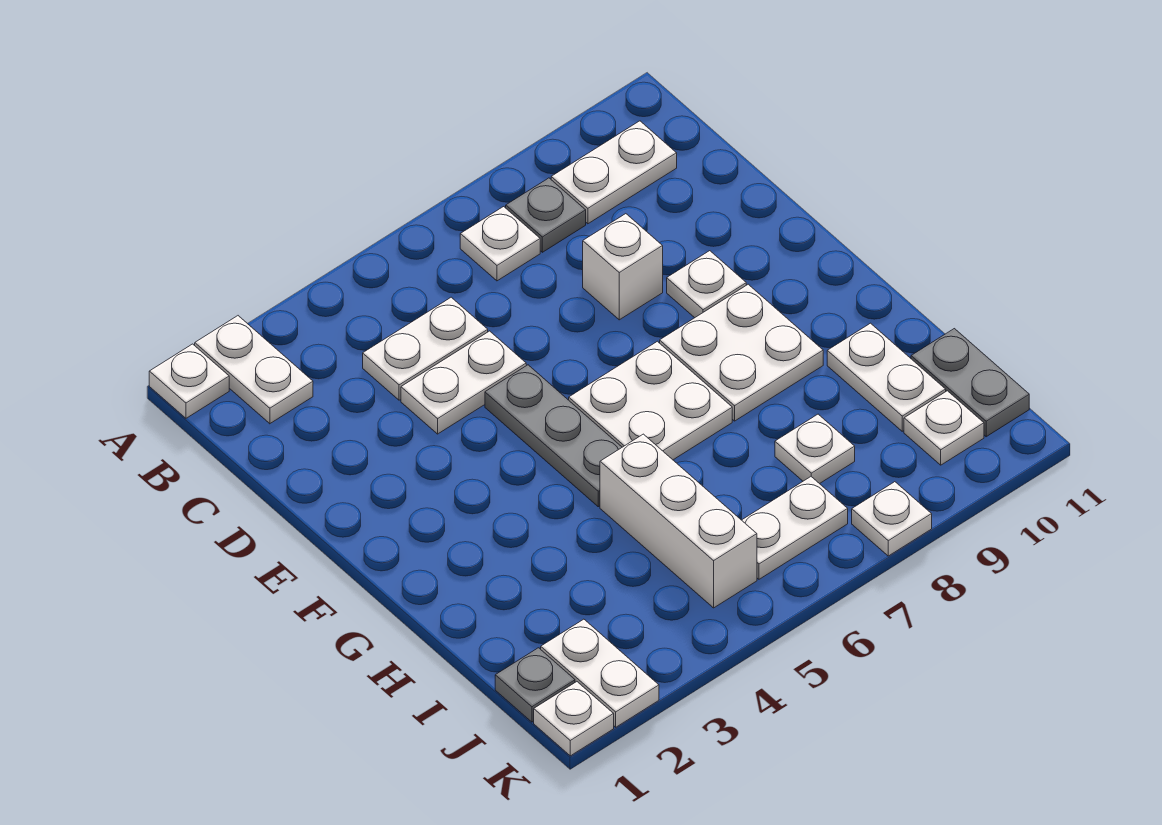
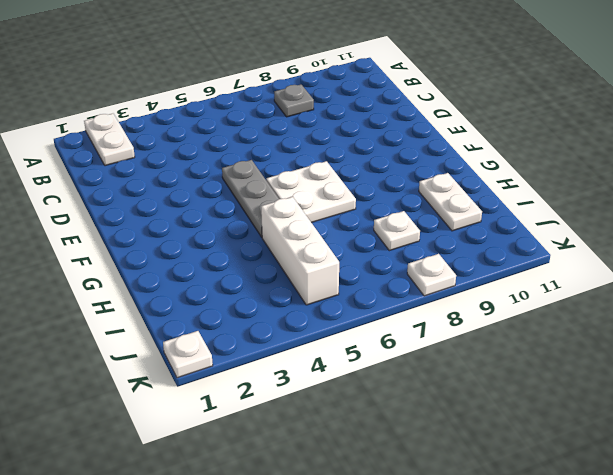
none -> white 1x1 plate [149,344,229,418]
none -> white 1x1 plate [460,207,540,281]
none -> white 1x2 plate [551,121,677,224]

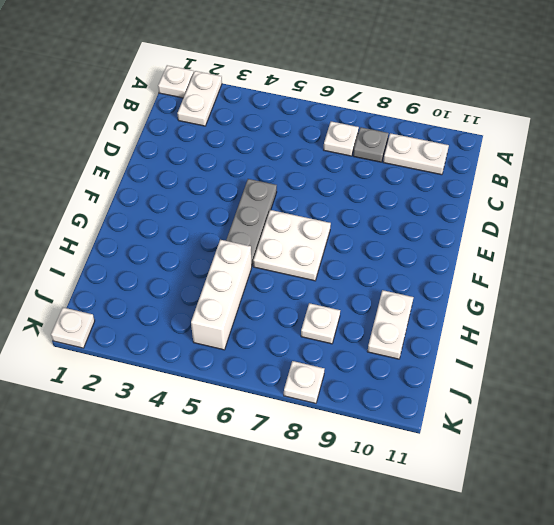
none -> white 1x2 plate [363,297,488,400]
none -> white 1x2 plate [401,331,526,434]
none -> white 1x1 brick [583,214,663,320]

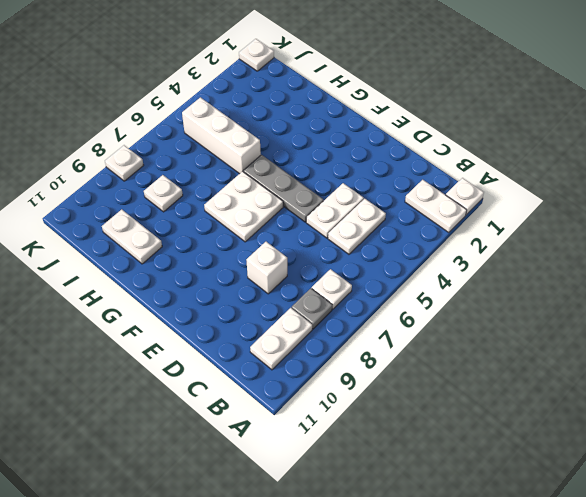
none -> white 1x1 plate [667,251,746,318]
none -> white 2x2 plate [660,284,823,421]
none -> grey 1x2 plate [911,329,1029,437]

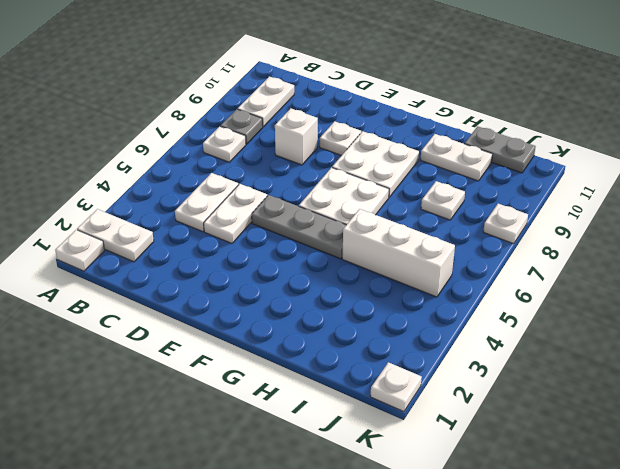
none -> grey 1x1 plate [495,648,575,722]
none -> white 1x2 plate [541,619,659,727]
none -> white 1x2 plate [742,477,848,579]

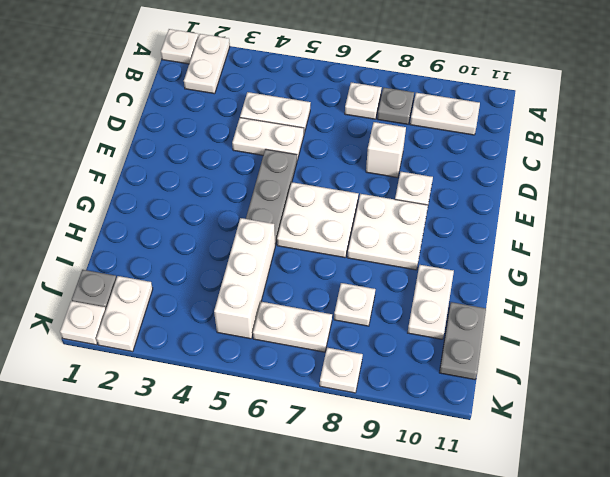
none -> white 1x1 plate [904,391,984,465]

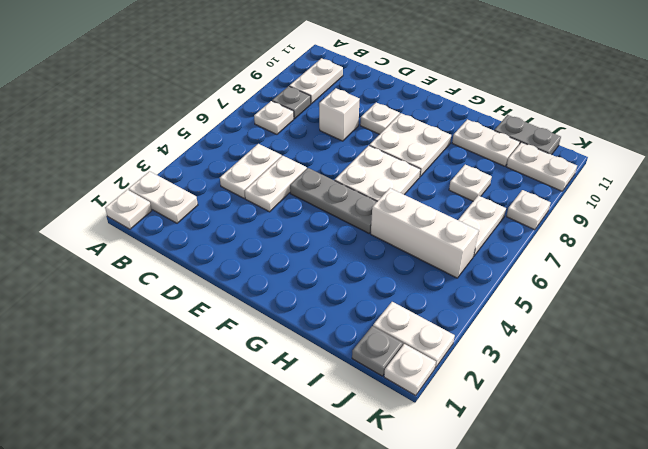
white 1x2 plate [506,142,577,191] -> white 1x1 plate [904,391,984,465]

